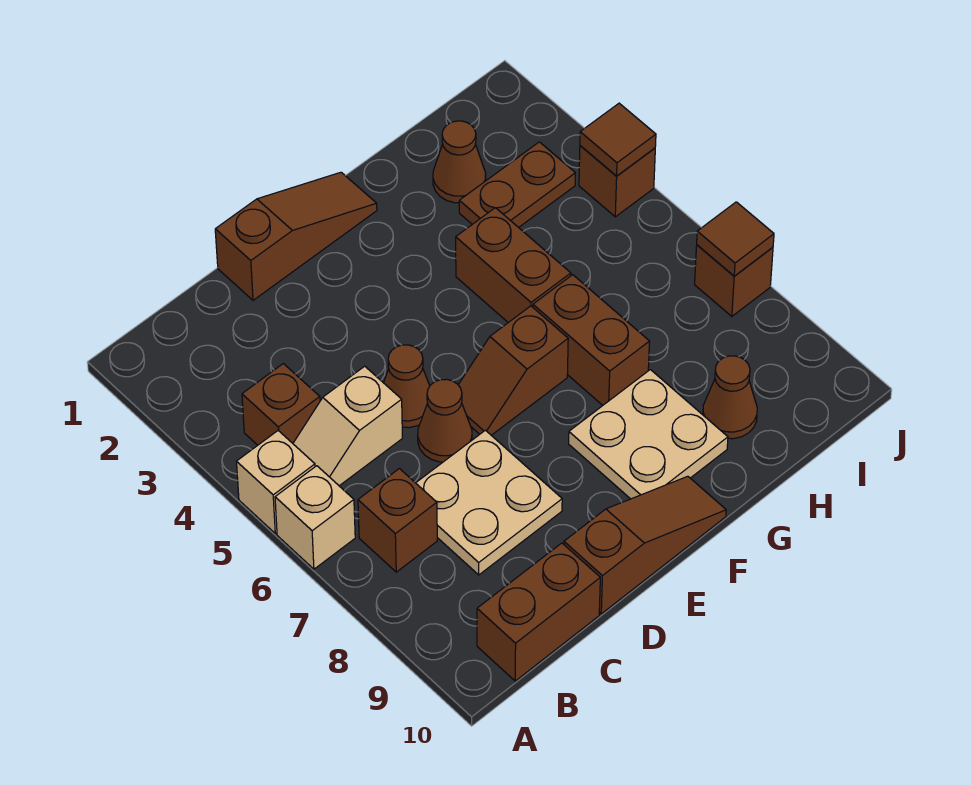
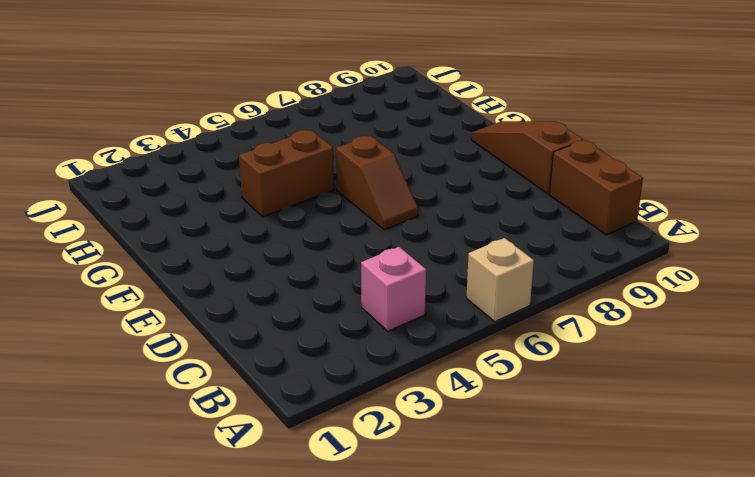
pink 1x1 brick [361,247,426,331] -> brown 1x1 brick [242,364,320,445]
none -> tan 1x1 brick [236,431,315,533]
none -> tan 1x2 slope [293,366,402,486]
none -> brown 1x1 brick [358,469,437,572]

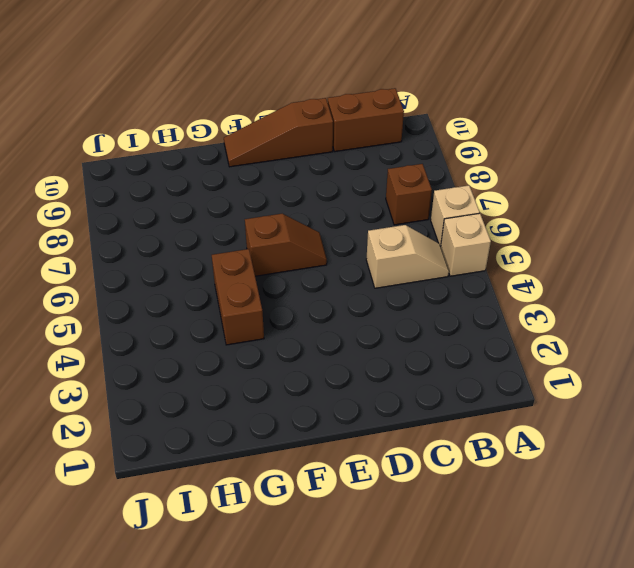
none -> brown 1x1 brick [242,364,320,445]
none -> tan 2x2 plate [416,430,562,575]
none -> brown 1x3 slope [215,172,377,300]

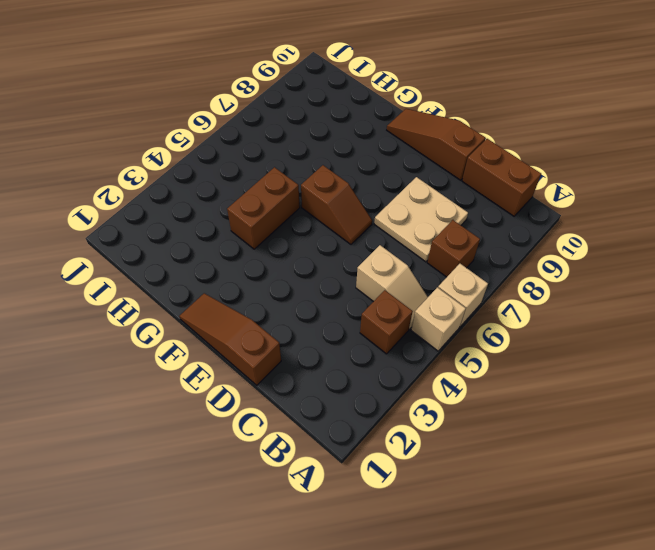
none -> brown 1x1 cone [384,345,430,428]
none -> brown 1x1 cone [418,379,472,462]
none -> tan 2x2 plate [569,370,728,499]

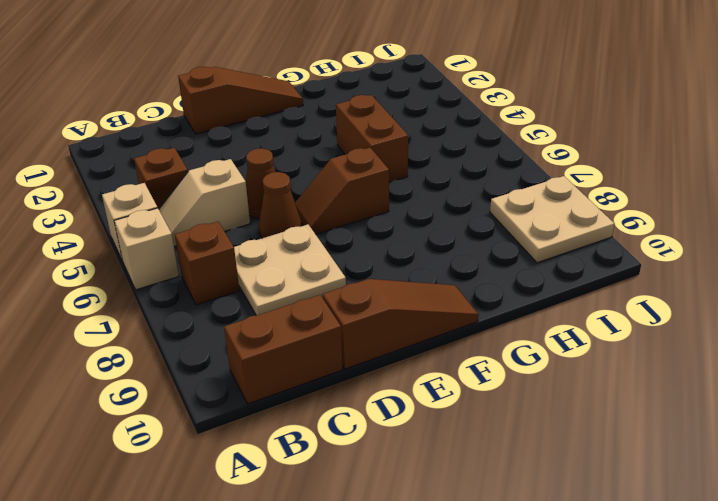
tan 2x2 plate [490,176,614,263] -> tan 2x2 plate moved to [569,370,728,499]
none -> brown 1x2 brick [533,275,650,405]
none -> brown 1x1 cone [433,121,486,203]
none -> brown 1x2 plate [459,142,575,228]

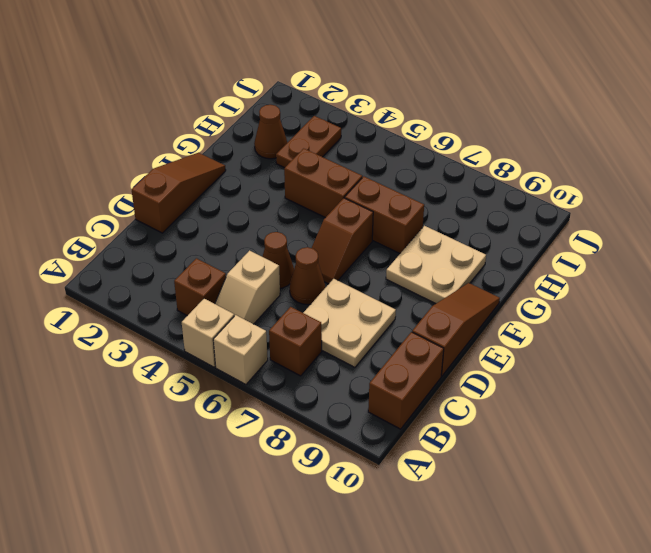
none -> brown 1x1 cone [703,356,757,439]
none -> brown 1x1 brick [579,146,655,217]
none -> brown 1x1 brick [695,245,773,316]

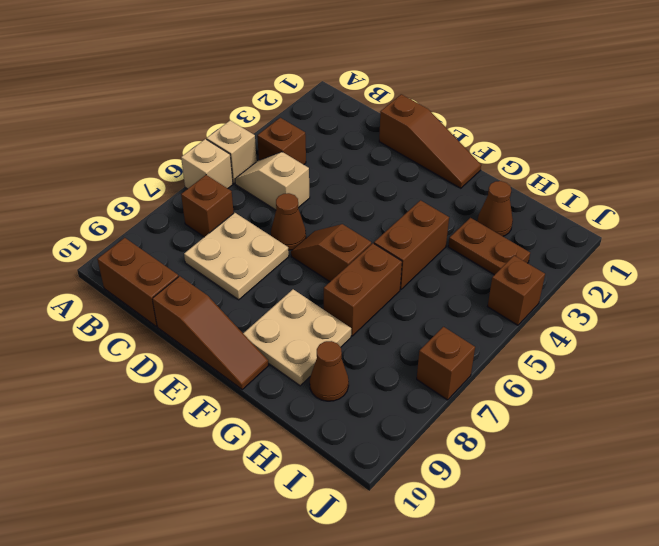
none -> brown 1x1 cone [384,345,430,428]
none -> brown 1x1 tile [580,103,656,176]
none -> brown 1x1 tile [697,202,774,276]

